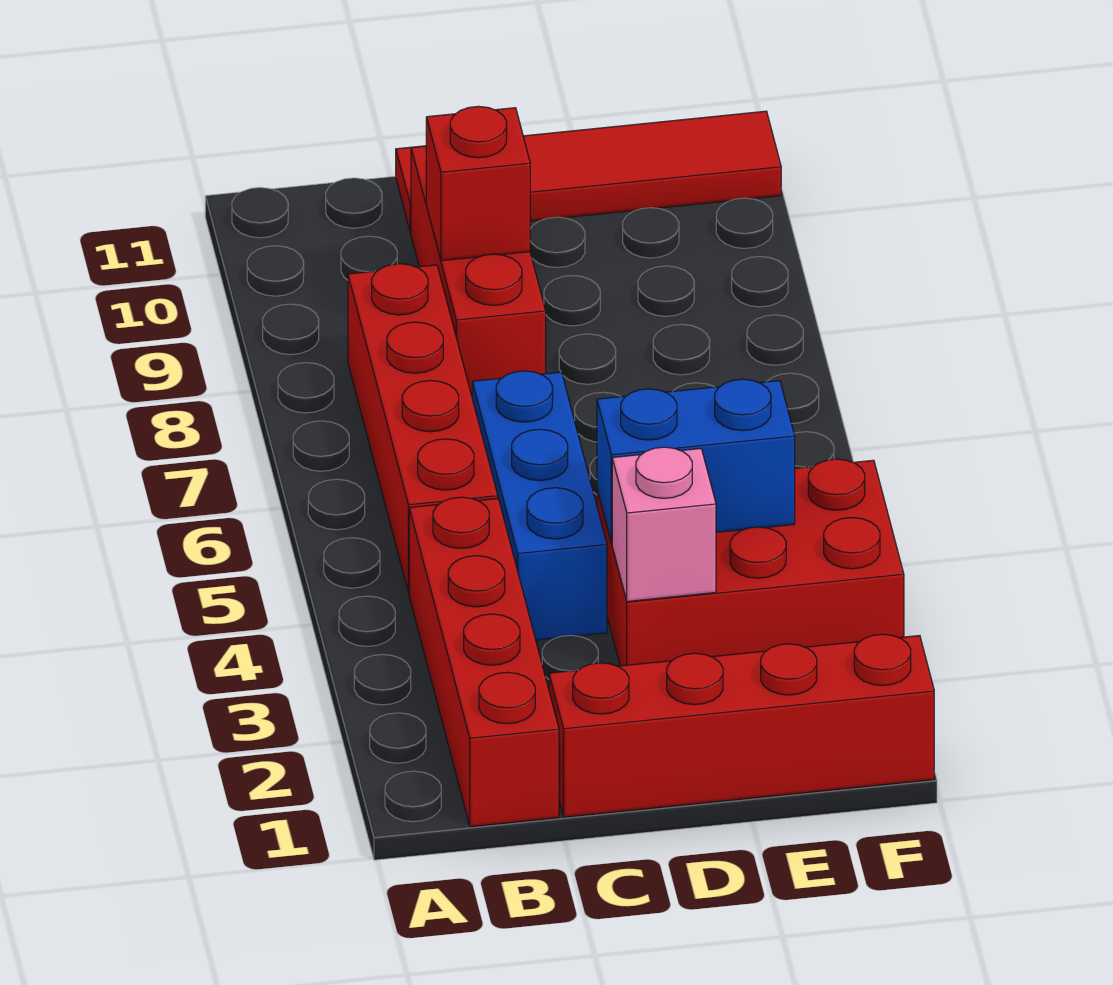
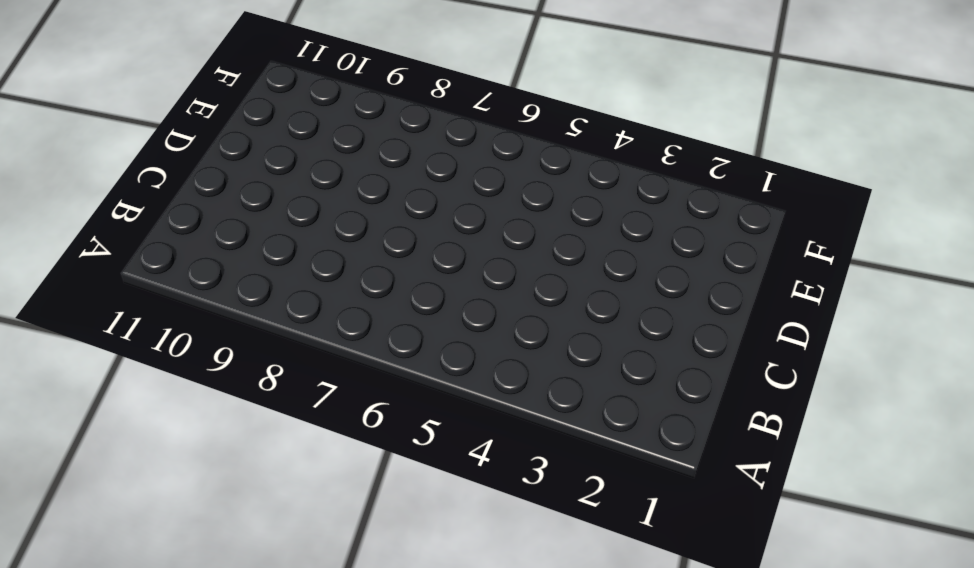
none -> red 1x4 brick [409,497,559,827]
none -> red 1x4 brick [348,264,498,593]

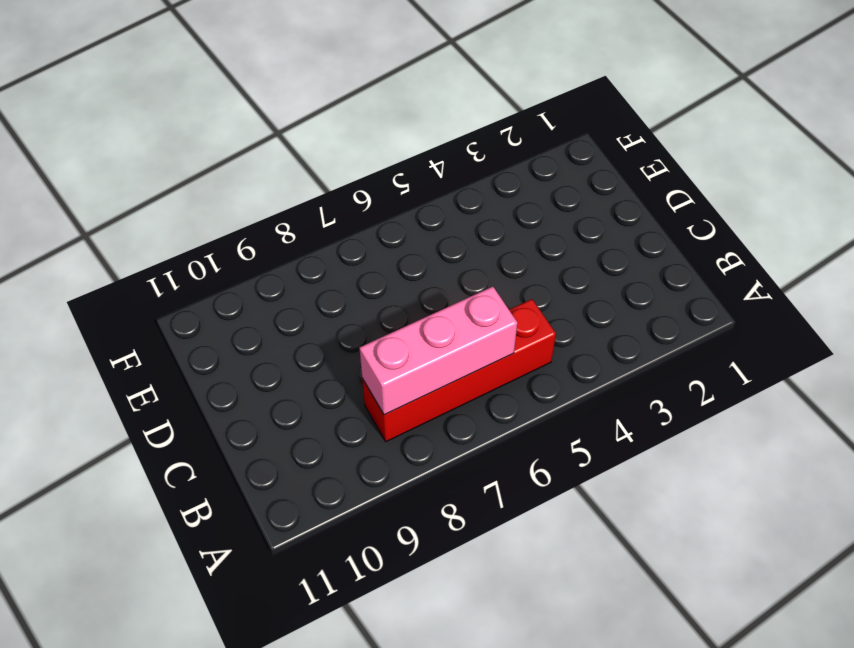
pink 1x3 brick [359,287,517,415] -> none
none -> red 1x4 brick [409,497,559,827]
none -> red 1x4 brick [549,634,934,817]

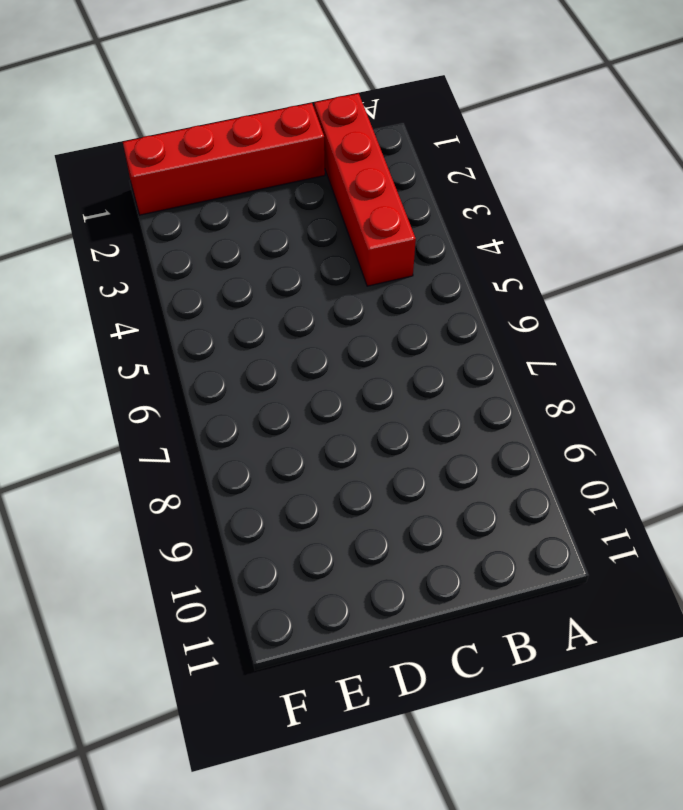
none -> red 1x4 brick [348,264,498,593]
none -> blue 1x3 brick [472,371,607,640]

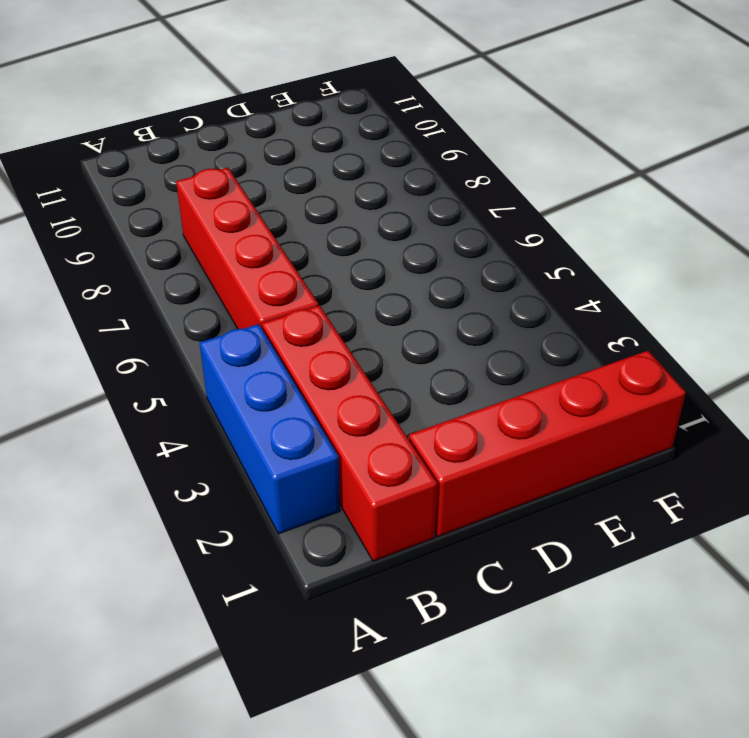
blue 1x3 brick [200,324,340,534] -> blue 1x3 brick moved to [472,371,607,640]
none -> red 1x3 brick [411,146,546,395]
none -> red 1x4 tile [396,111,781,233]

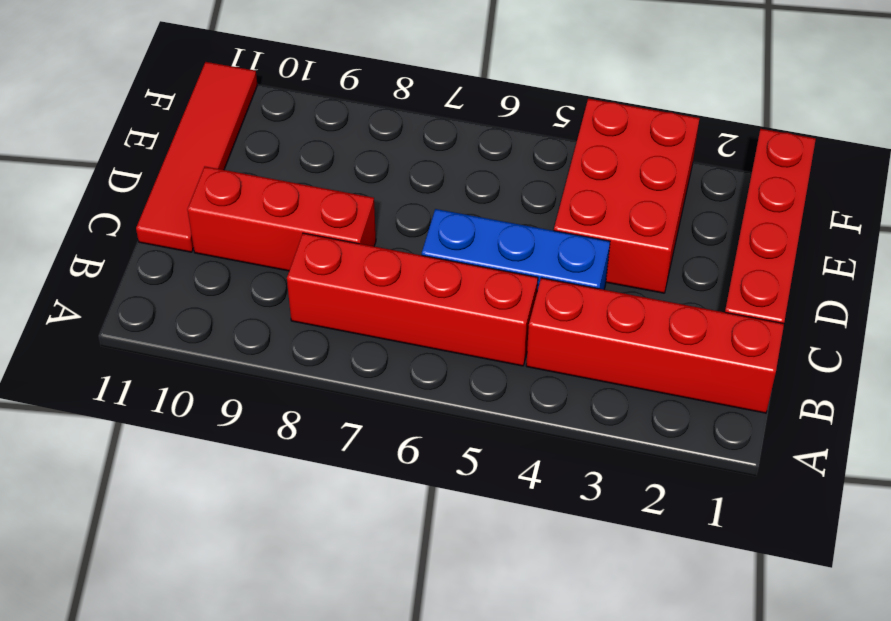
none -> red 1x1 brick [426,106,530,261]
none -> pink 1x1 brick [612,447,716,601]

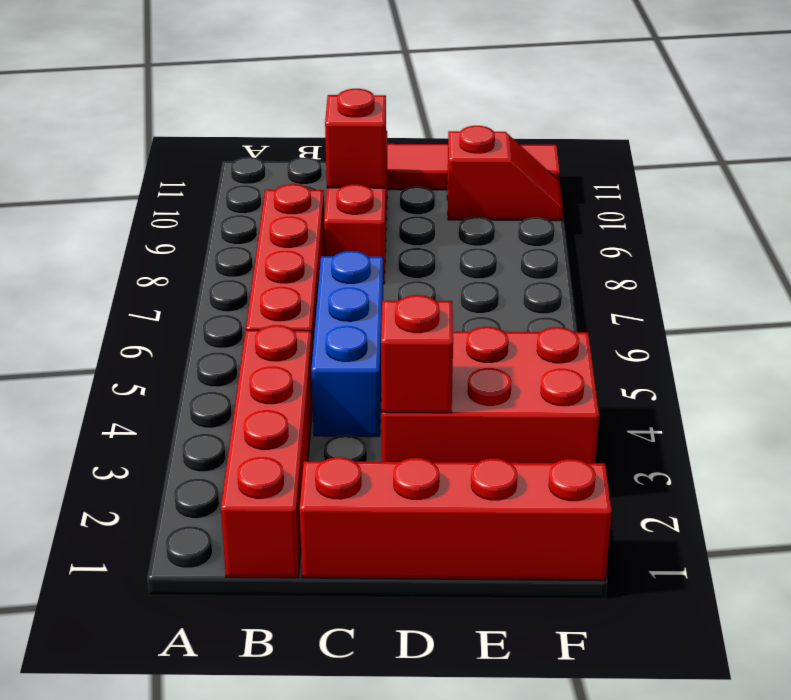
red 1x1 brick [381,295,453,413] -> pink 1x1 brick [612,447,716,601]
red 1x2 slope [447,126,563,221] -> none
none -> blue 1x2 brick [597,379,795,543]

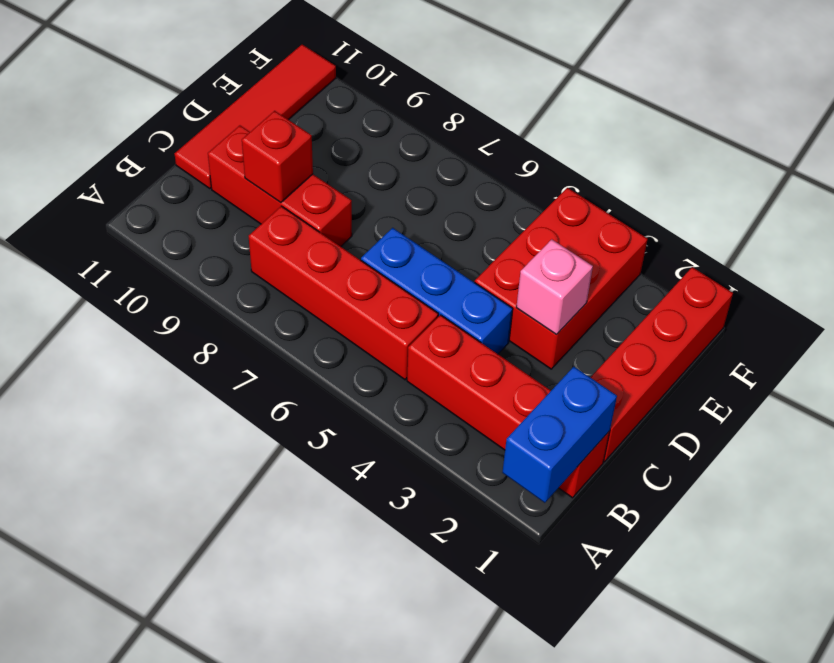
blue 1x2 brick [502,367,617,503] -> blue 1x2 brick moved to [597,379,795,543]

